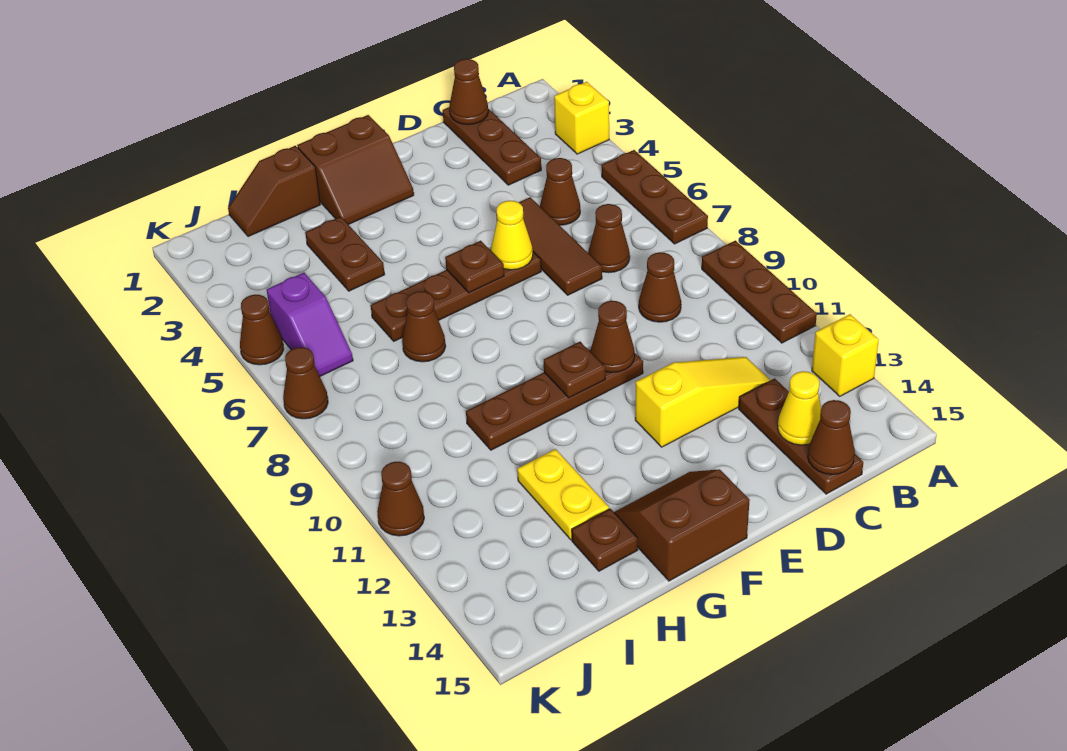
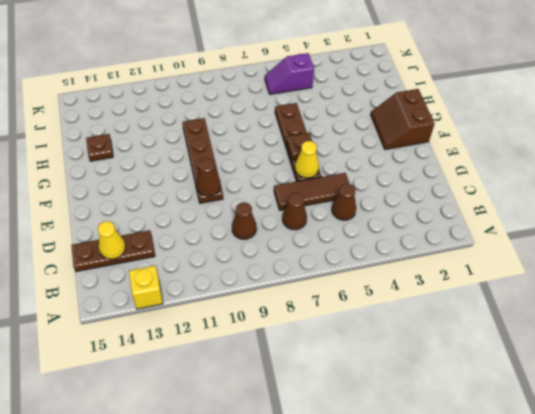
none -> yellow 1x1 brick [554,82,609,154]
none -> brown 1x3 plate [602,150,708,244]
none -> brown 1x3 plate [702,241,817,343]
none -> brown 1x3 plate [443,107,541,185]

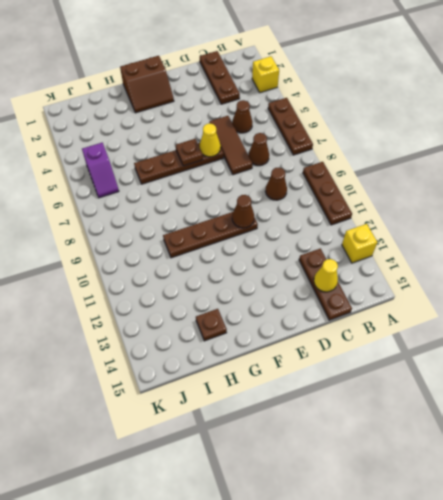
none -> yellow 1x3 slope [635,357,770,447]
none -> brown 2x2 slope [614,469,750,581]
none -> brown 1x2 slope [228,146,320,237]
none -> brown 1x2 plate [305,217,385,291]

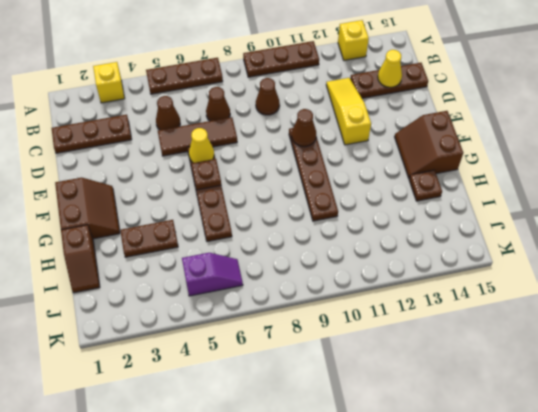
none -> brown 1x1 cone [402,291,446,362]
none -> yellow 1x2 plate [517,449,609,540]
none -> brown 1x1 cone [240,295,284,365]
none -> brown 1x1 cone [283,347,328,419]

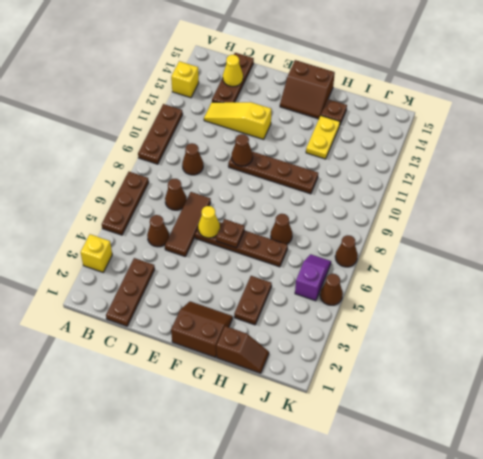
none -> brown 1x1 cone [377,462,424,536]
none -> brown 1x1 cone [449,59,488,124]
none -> brown 1x1 cone [808,400,855,475]
none -> brown 1x1 plate [544,342,605,398]

